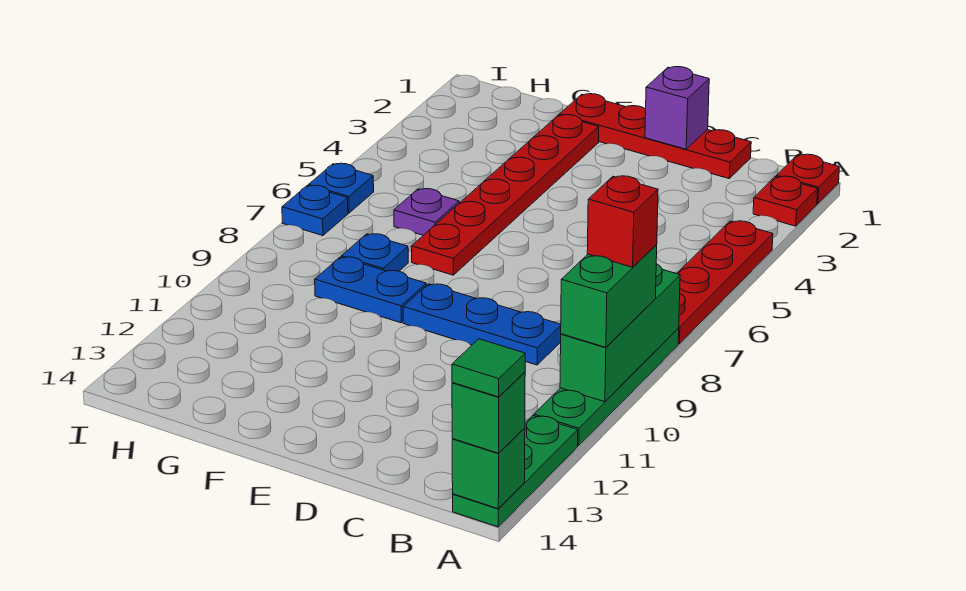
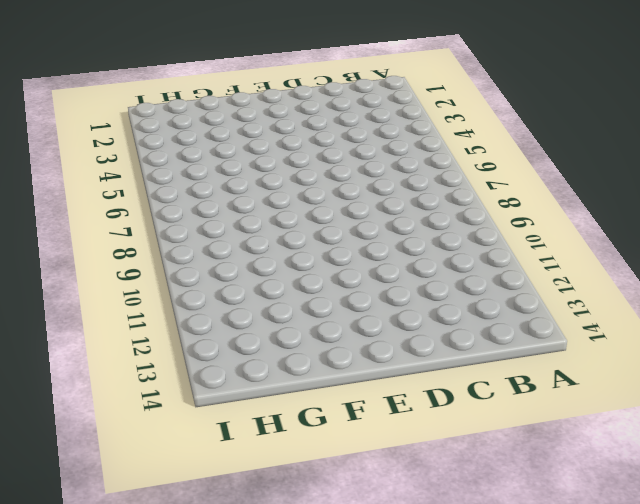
none -> red 1x1 plate [776,154,839,204]
none -> red 1x1 plate [753,176,818,226]
none -> red 1x4 plate [677,221,773,344]

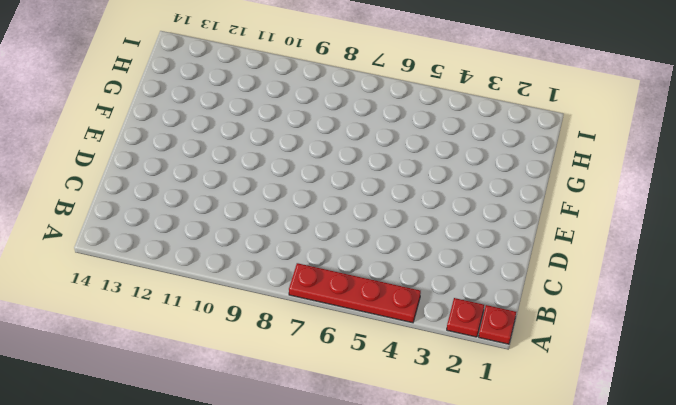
none -> green 1x4 plate [534,328,679,446]
none -> green 1x3 plate [453,416,578,527]
none -> red 1x4 plate [559,94,751,178]

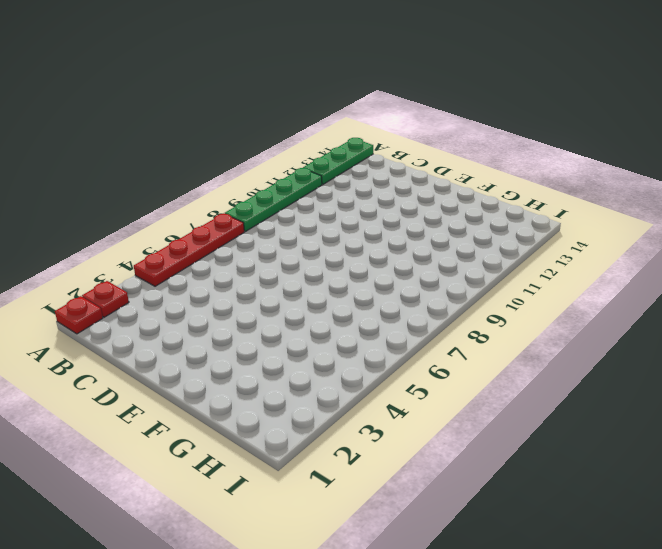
none -> red 1x4 plate [559,94,751,178]
none -> blue 1x3 plate [403,284,561,365]
none -> red 1x6 plate [411,115,599,275]

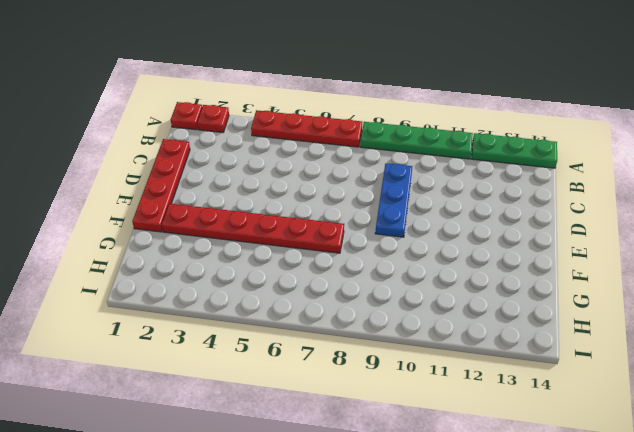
none -> blue 1x2 plate [315,257,426,323]
none -> purple 1x1 plate [394,189,459,235]
none -> blue 1x1 plate [342,234,408,271]

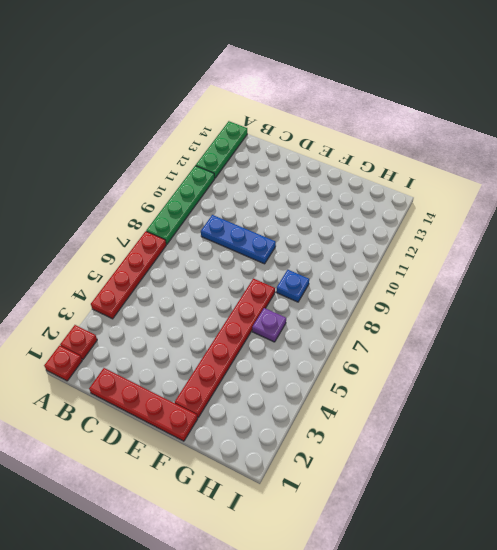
none -> blue 1x2 plate [315,257,426,323]
none -> blue 1x1 plate [308,163,374,213]
none -> blue 1x1 plate [282,185,348,236]

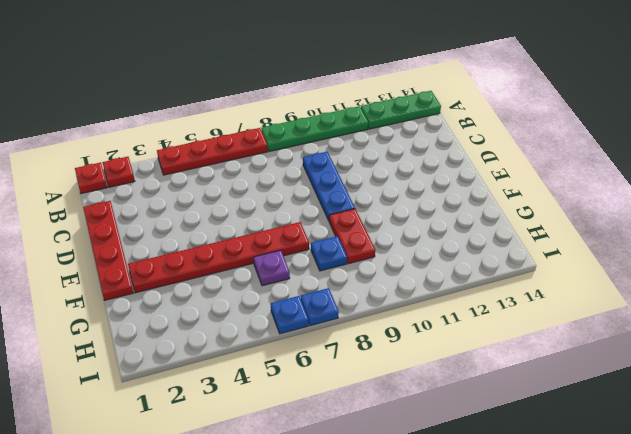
red 1x2 plate [329,209,375,264] -> blue 1x2 plate [315,257,426,323]
none -> green 1x3 brick [560,264,680,402]
none -> green 1x1 brick [452,428,525,509]
none -> purple 1x1 brick [645,67,709,149]

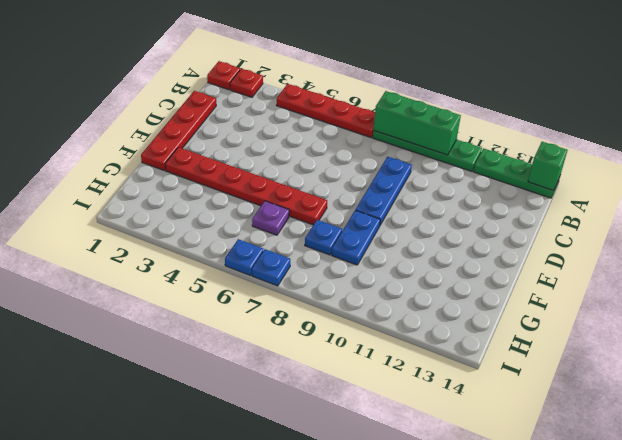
none -> purple 1x1 brick [645,67,709,149]
none -> green 1x2 brick [561,245,657,347]
none -> green 1x1 brick [452,372,525,453]

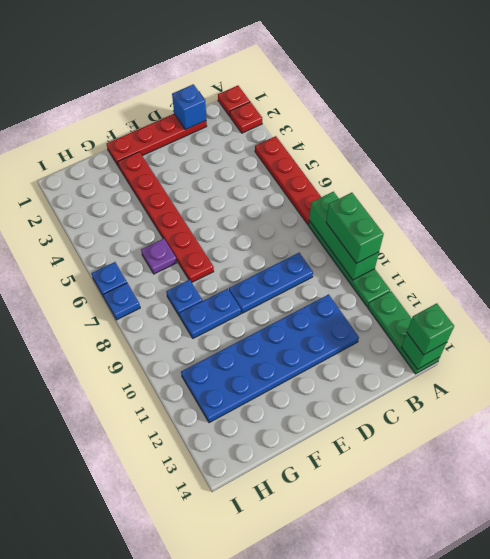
blue 1x1 brick [172,84,206,130] -> none
blue 2x6 plate [181,294,359,423] -> none
none -> purple 1x1 brick [645,67,709,149]
none -> red 1x1 brick [587,176,658,267]
none -> green 1x1 tile [452,339,525,397]

